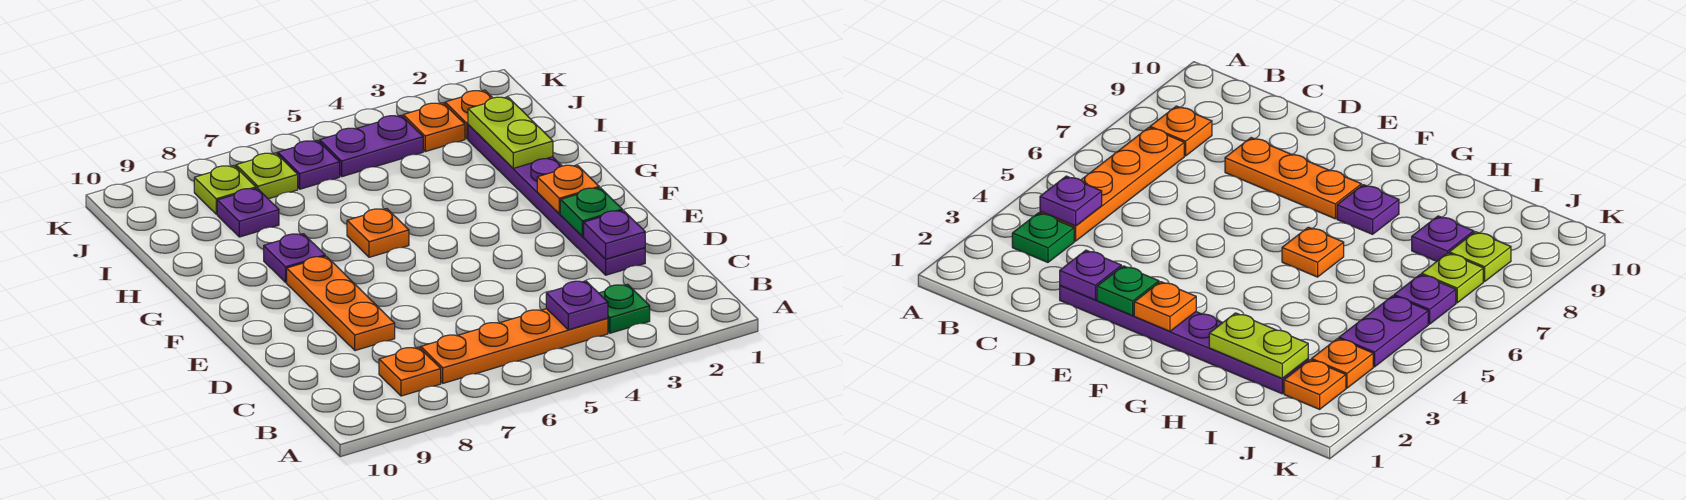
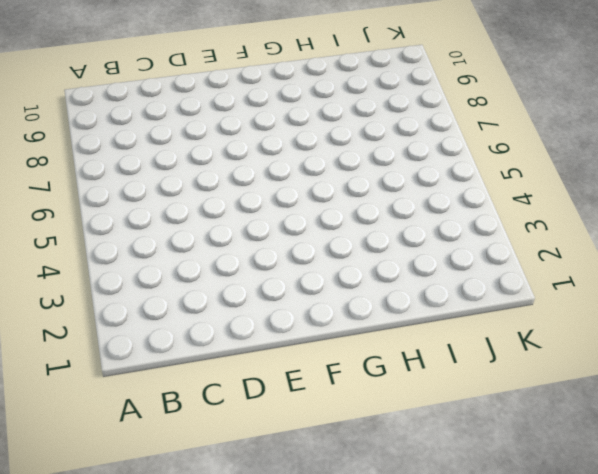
none -> green 1x1 plate [599,284,650,333]
none -> orange 1x4 plate [421,309,608,383]
none -> orange 1x1 plate [379,347,441,396]

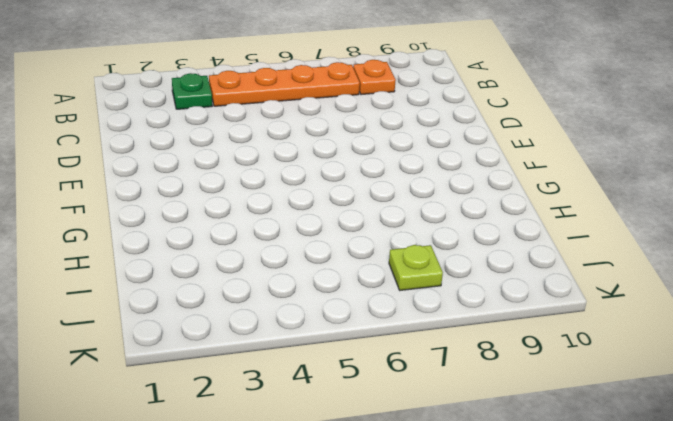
none -> purple 1x6 plate [468,125,645,275]
none -> orange 1x3 plate [287,256,395,351]
none -> orange 1x1 plate [347,209,409,257]

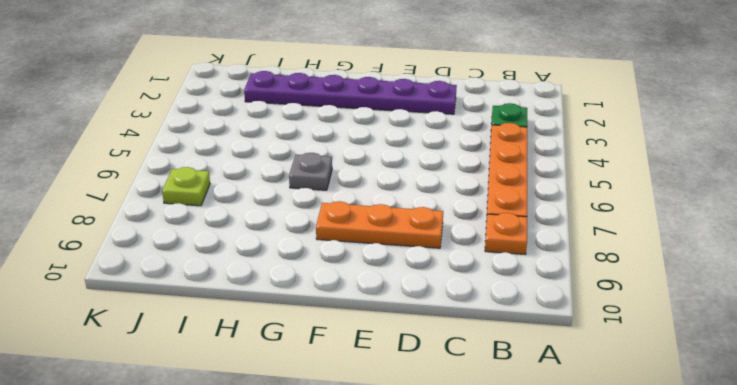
grey 1x1 plate [289,153,332,190] -> orange 1x1 plate [347,209,409,257]
none -> purple 1x1 plate [264,234,325,282]
none -> purple 1x1 plate [217,188,279,237]
none -> orange 1x1 plate [445,90,492,139]

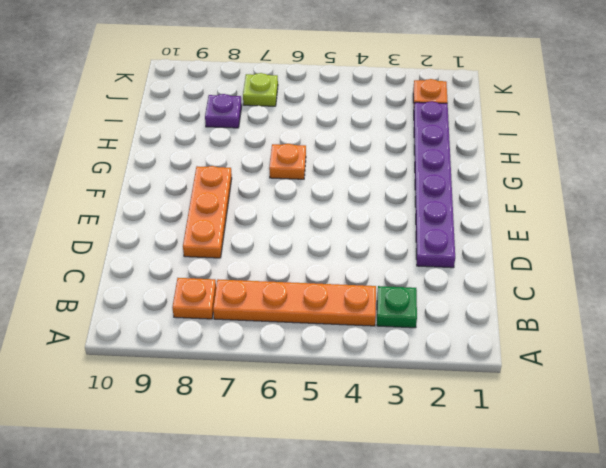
none -> purple 1x1 plate [264,234,325,282]
none -> orange 1x1 plate [403,103,465,152]
none -> purple 1x2 plate [320,115,423,177]

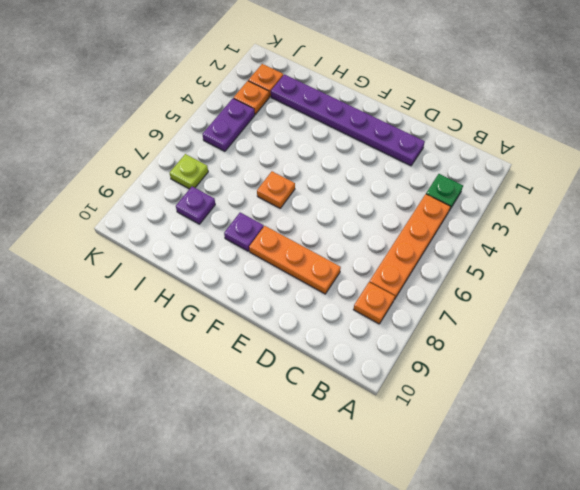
none -> purple 1x1 plate [278,140,340,189]
none -> lime 1x1 plate [194,166,256,214]
none -> purple 1x1 plate [546,281,608,330]

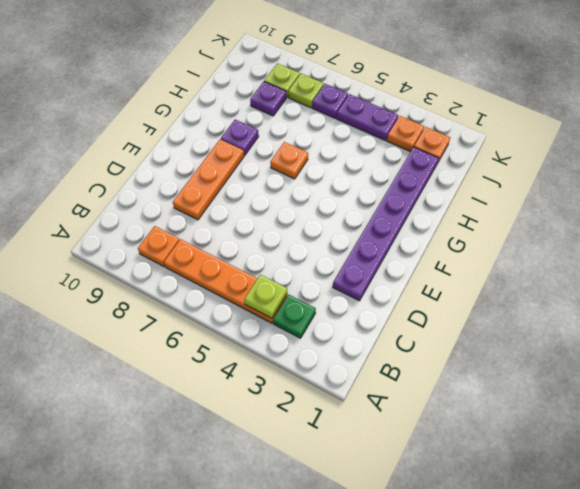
lime 1x1 plate [244,275,287,318] -> purple 1x1 plate [546,281,608,330]
none -> purple 1x1 plate [584,210,645,259]
none -> green 1x1 plate [560,188,622,237]
none -> orange 1x1 plate [537,165,600,214]

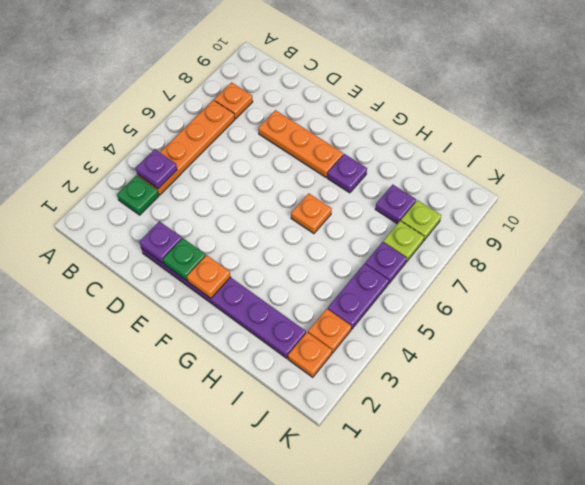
none -> lime 1x2 plate [468,97,553,168]

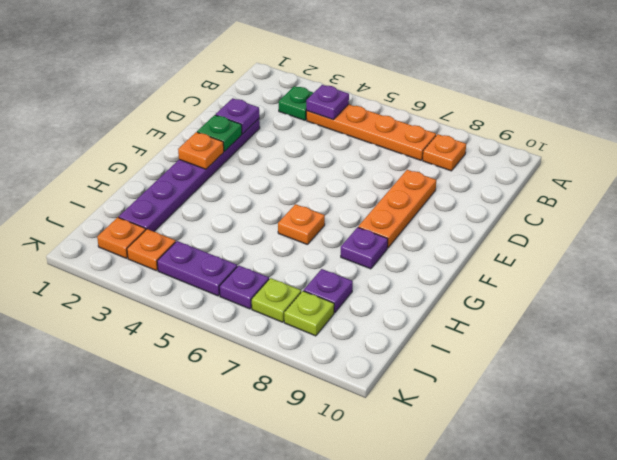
none -> lime 1x2 plate [468,97,553,168]

